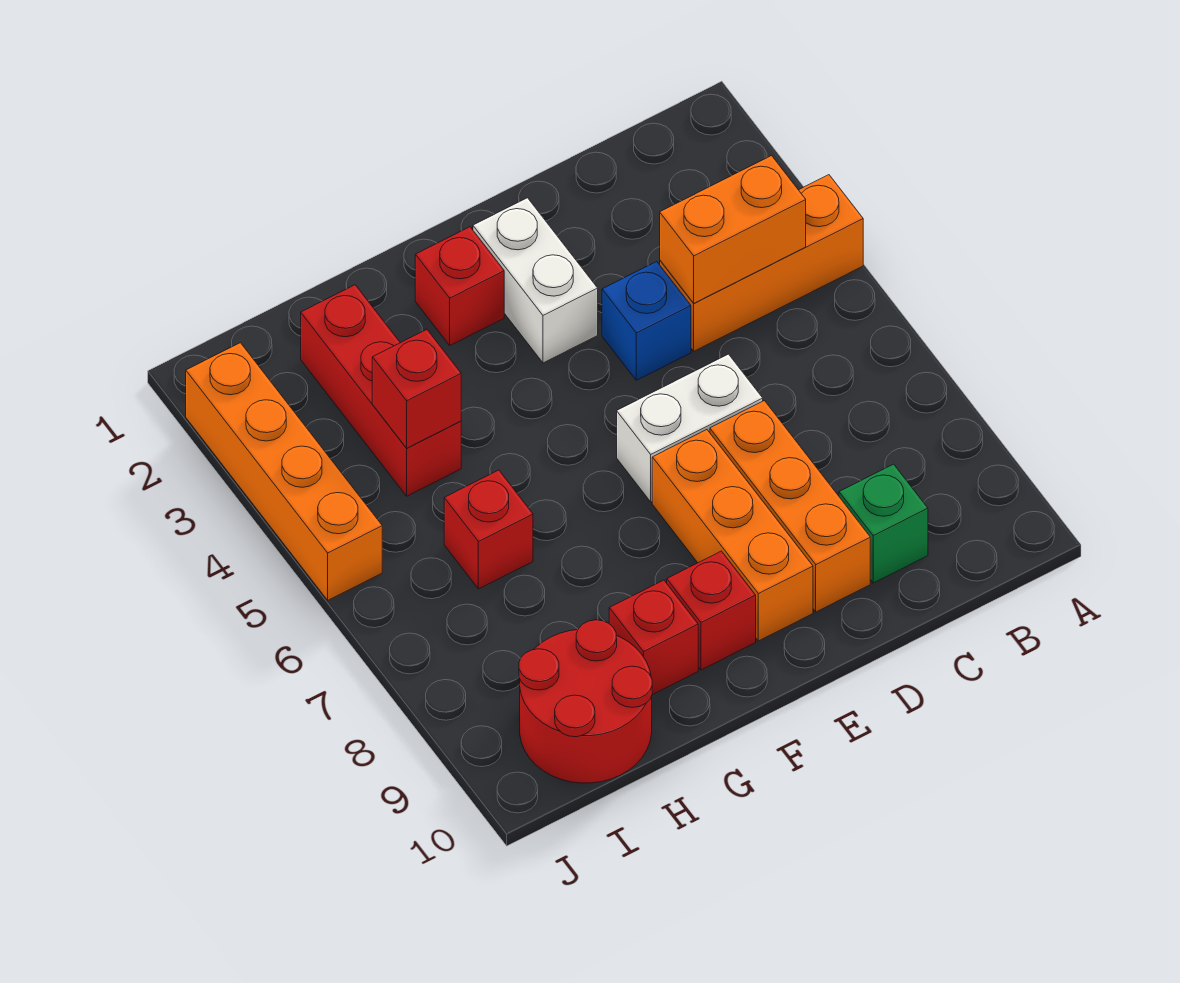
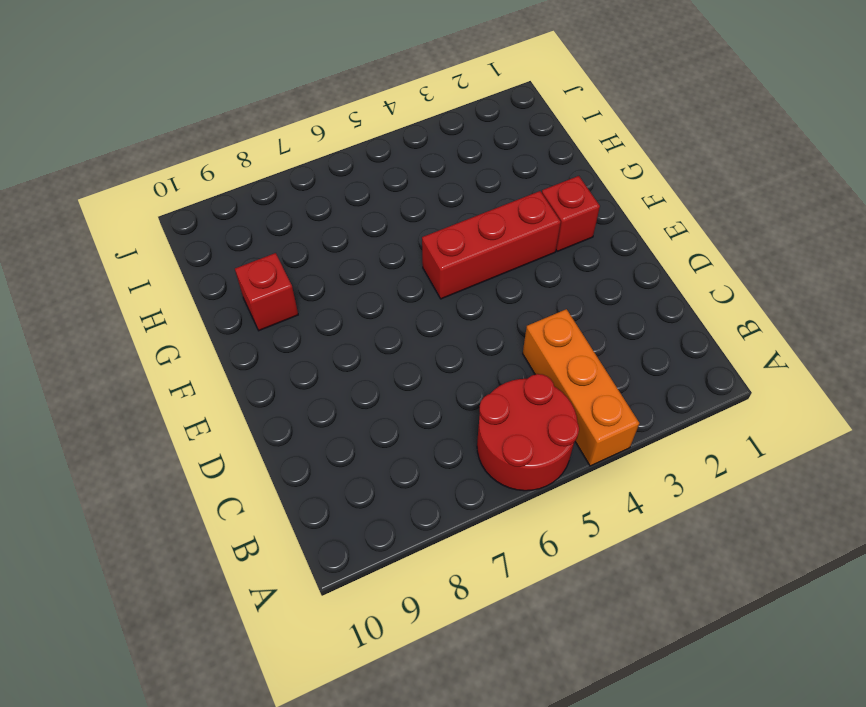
red 2x2 round brick [477,374,579,491] -> red 2x2 round brick moved to [519,620,652,783]
red 1x3 brick [422,191,561,299] -> red 1x3 brick moved to [301,285,461,496]
none -> green 1x1 brick [839,464,928,583]
none -> blue 1x1 brick [602,262,691,380]
none -> white 1x2 brick [617,354,763,502]

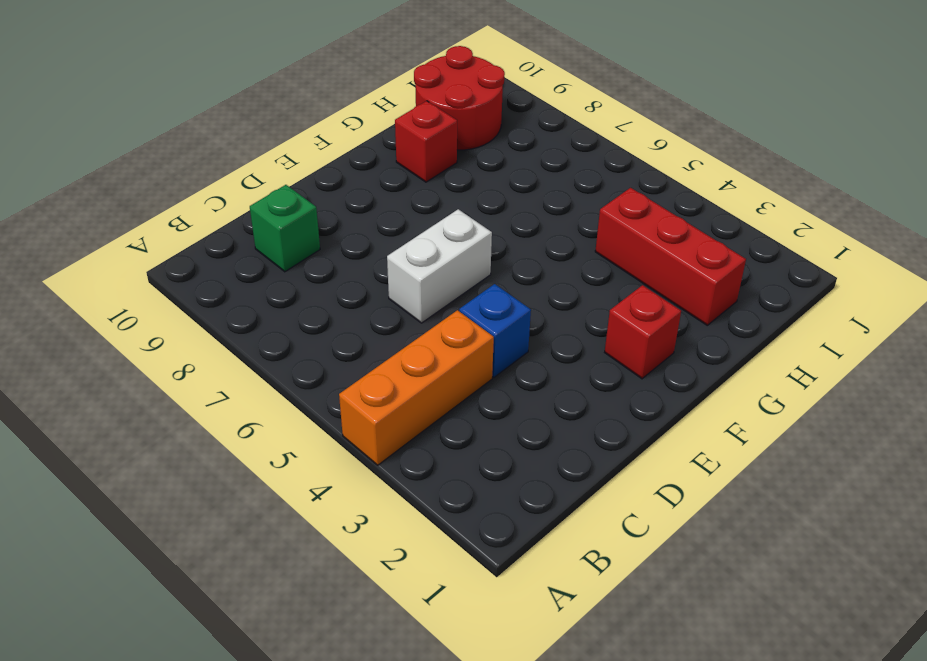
none -> orange 1x3 brick [710,401,870,612]
none -> white 1x2 brick [473,198,598,363]
none -> orange 1x3 brick [652,430,813,641]

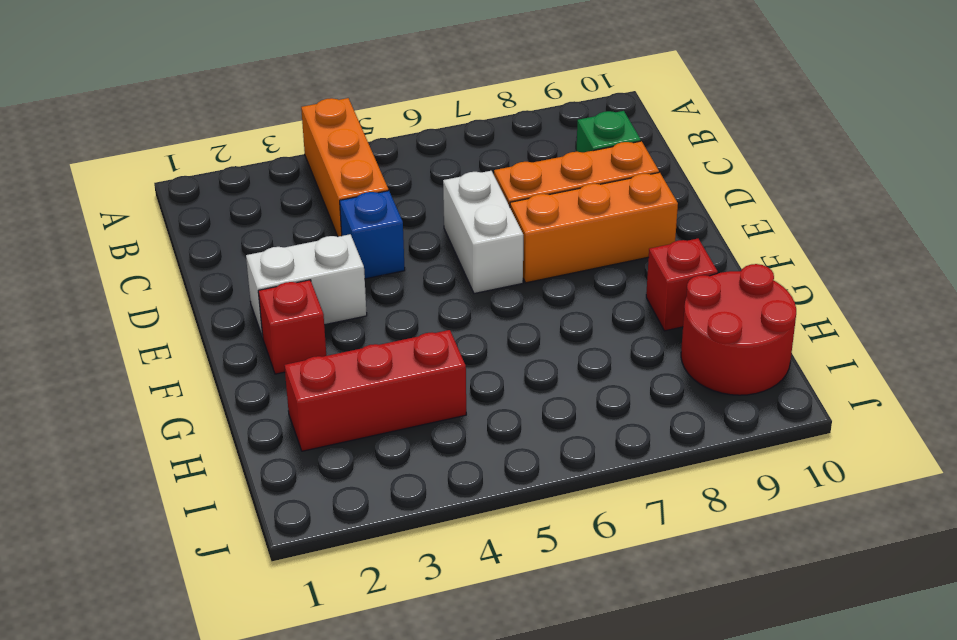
none -> red 1x1 brick [667,551,756,670]
none -> red 1x1 brick [444,470,533,589]
none -> orange 1x4 brick [186,343,382,600]

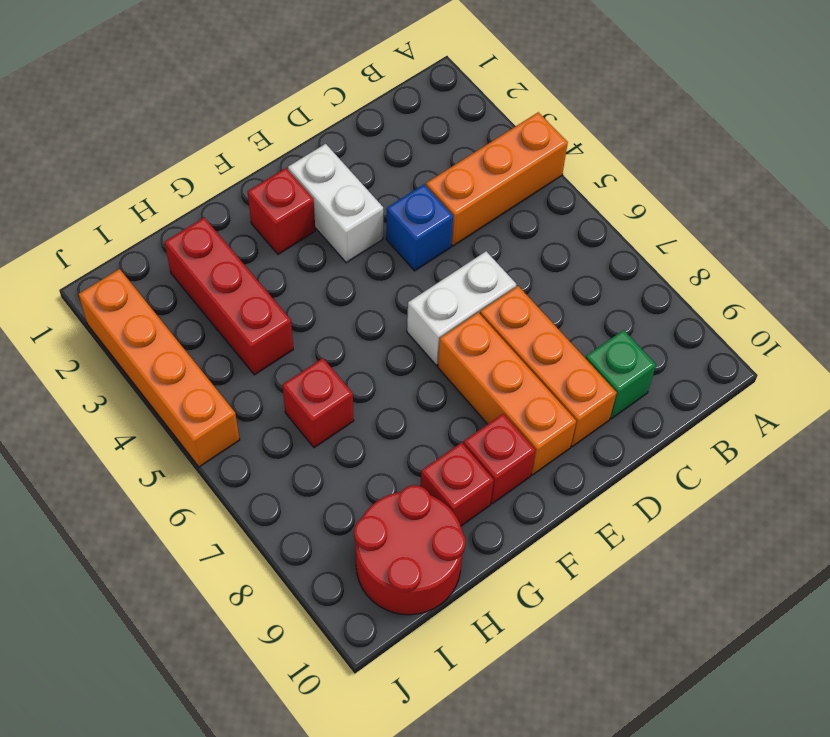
none -> orange 1x2 brick [660,156,806,303]
none -> red 1x1 brick [372,330,461,448]

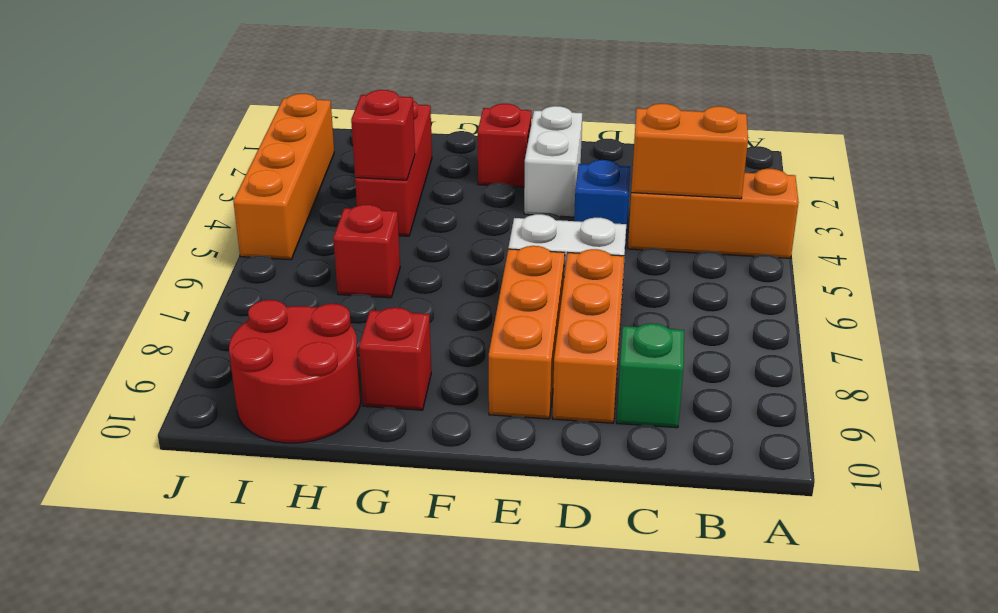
none -> red 1x1 brick [667,551,756,670]

